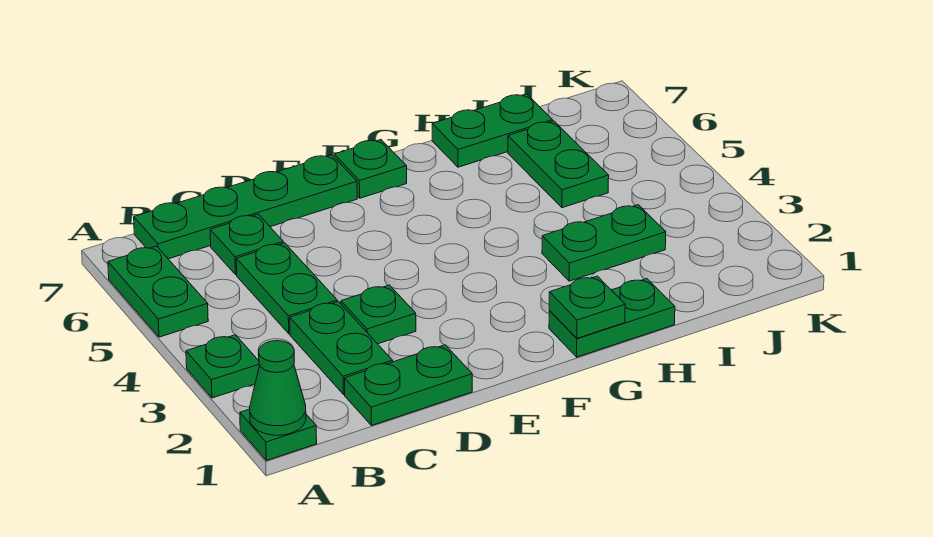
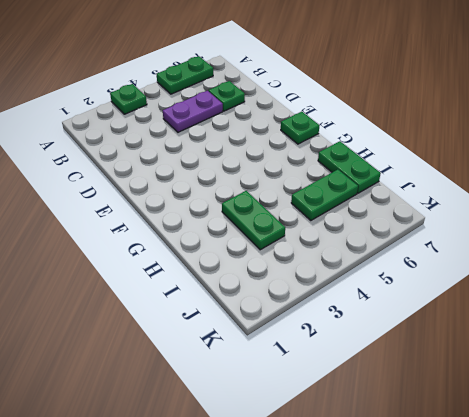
purple 1x2 plate [163,91,223,132] -> green 1x2 plate [236,243,337,334]
none -> green 1x1 plate [240,409,317,460]
none -> green 1x4 plate [134,155,357,259]
none -> green 1x2 plate [345,345,472,426]

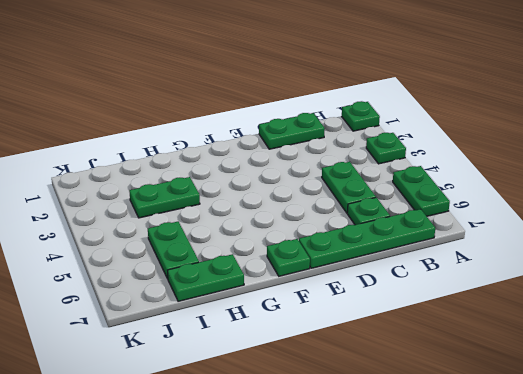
none -> green 1x2 plate [290,302,393,395]
none -> green 1x1 plate [341,285,416,344]
none -> green 1x2 plate [549,279,675,357]

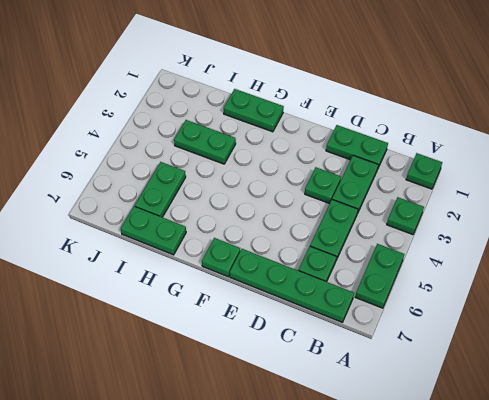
none -> green 1x1 cone [250,341,306,435]
none -> green 1x1 plate [549,276,625,338]

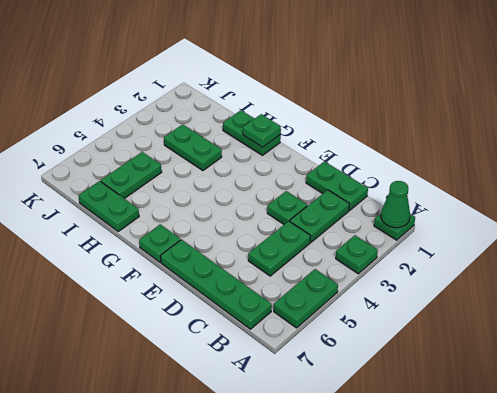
none -> green 1x1 plate [210,214,283,275]

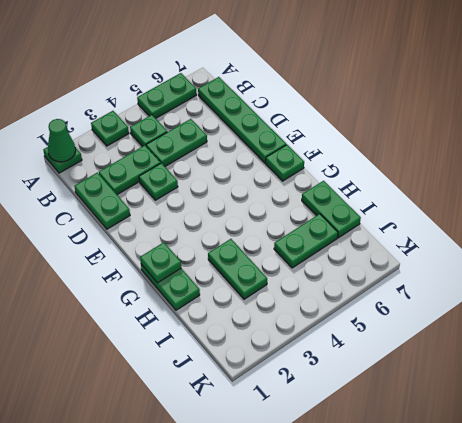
green 1x1 plate [130,115,167,147] -> green 1x1 plate moved to [210,214,283,275]

